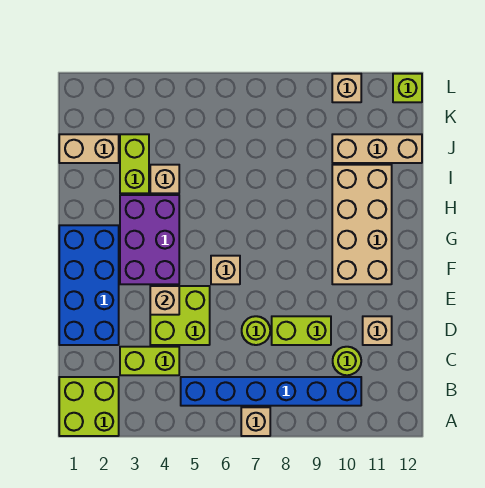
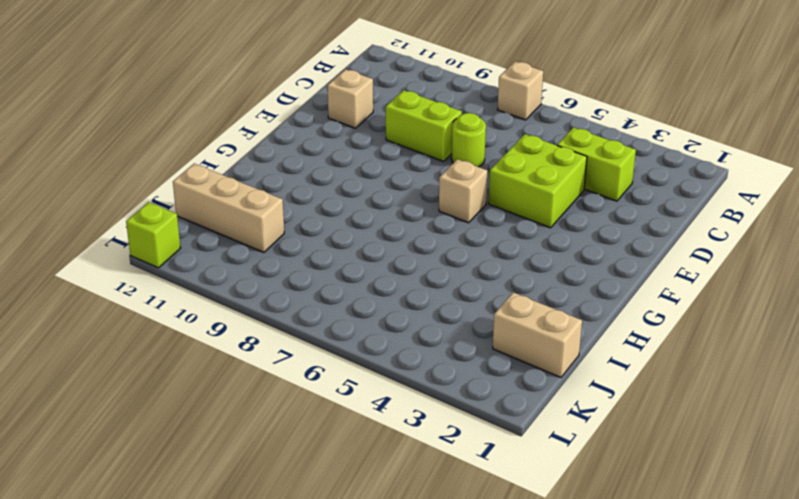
none -> lime 2x2 brick [59,377,119,436]
none -> blue 1x6 brick [181,377,361,406]
none -> lime 1x1 round brick [333,347,361,375]

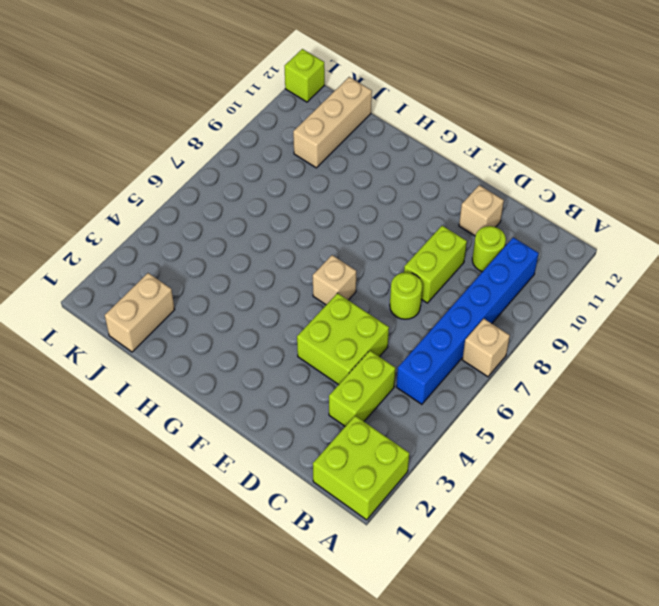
none -> blue 2x4 brick [59,225,119,345]
none -> purple 2x3 brick [120,195,179,284]
none -> tan 2x4 brick [332,165,392,284]

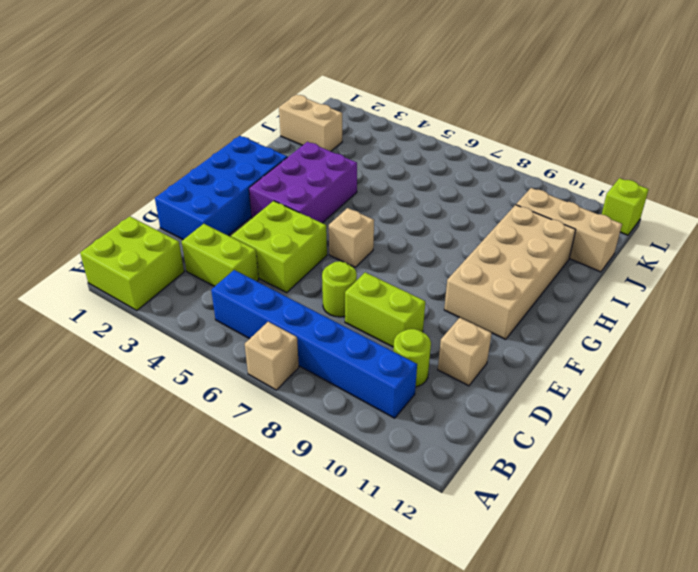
none -> lime 1x2 brick [120,134,149,193]
none -> tan 1x1 brick [150,165,179,193]
none -> tan 1x1 brick [332,74,361,102]

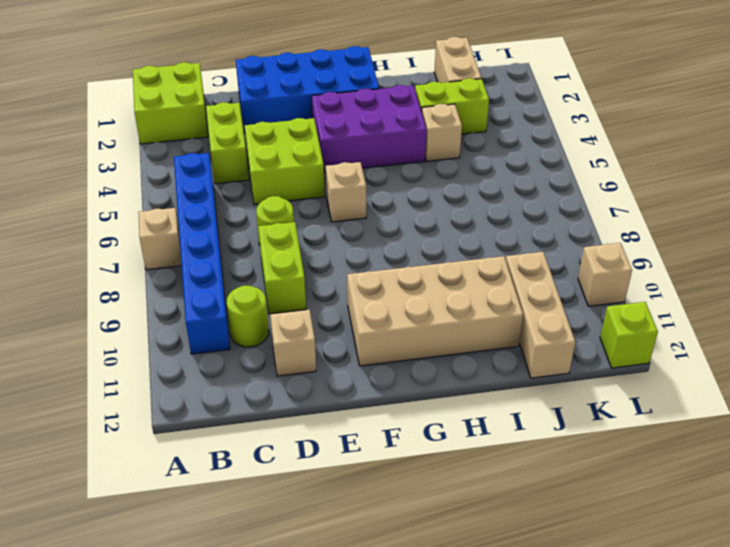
none -> tan 1x1 brick [150,286,179,315]

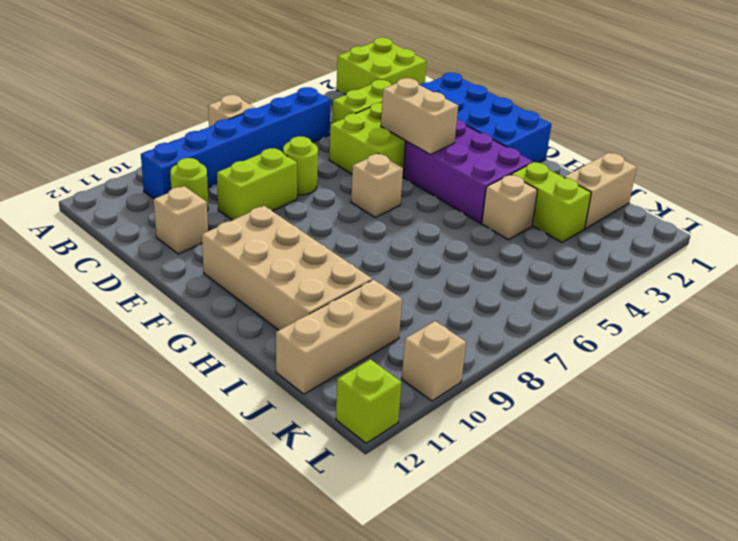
tan 1x2 brick [381,78,458,155] -> tan 1x1 brick [150,286,179,315]

